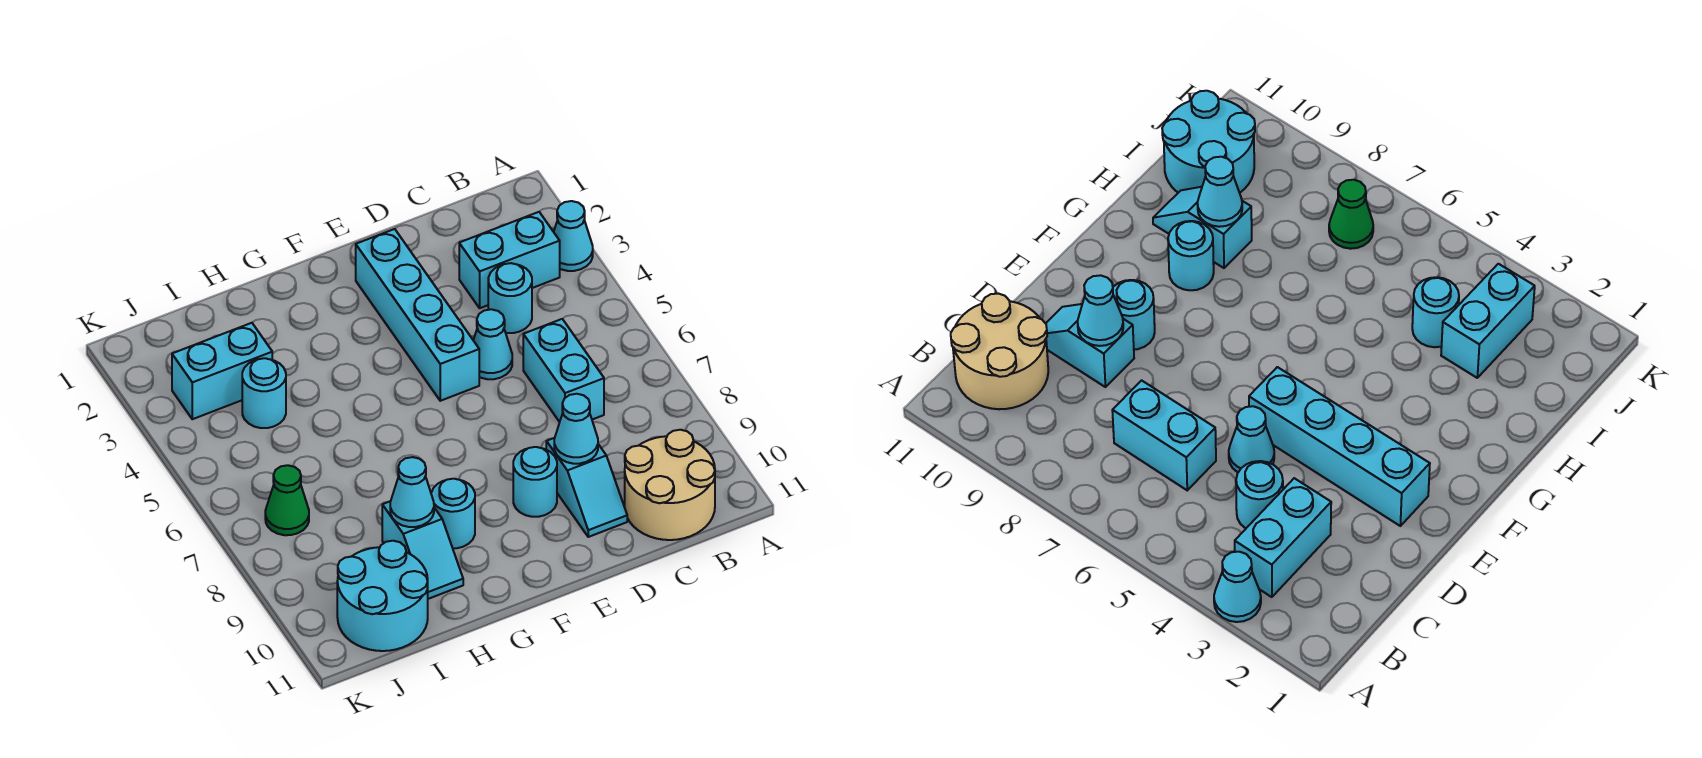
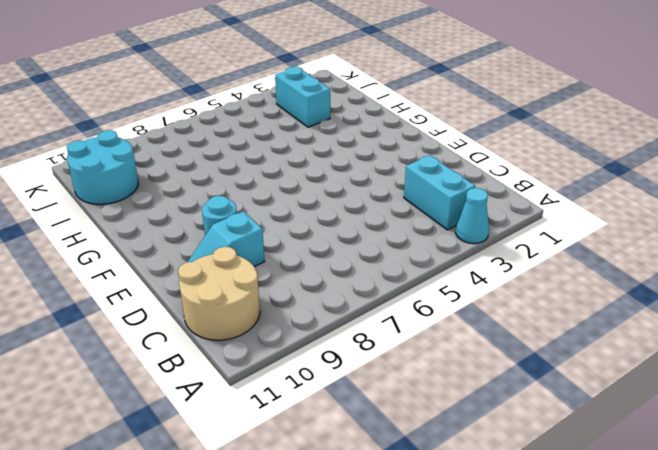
none -> cyan 1x1 round brick [488,263,532,333]
none -> cyan 1x2 brick [523,319,604,422]
none -> cyan 1x1 cone [473,309,512,379]

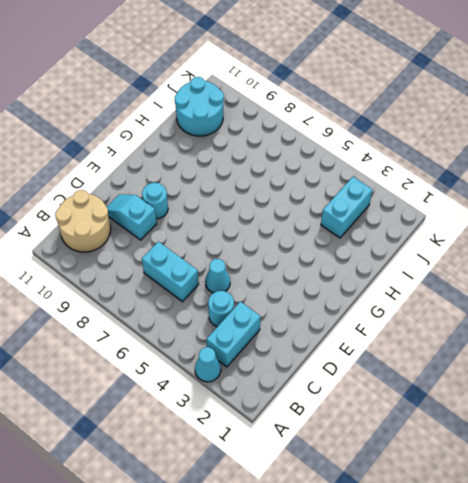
none -> cyan 1x4 brick [356,229,479,401]
none -> cyan 1x1 round brick [431,479,475,548]
none -> cyan 1x2 slope [382,502,463,599]

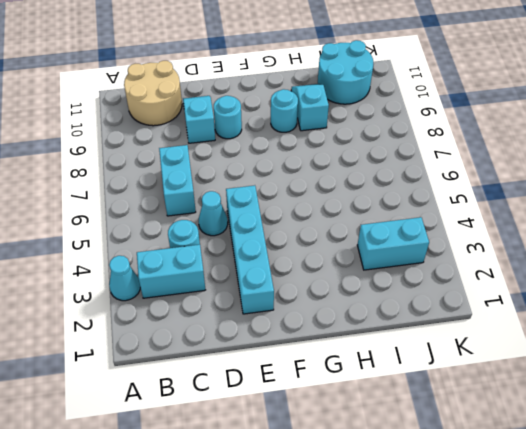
none -> cyan 1x1 round brick [242,358,286,428]
none -> green 1x1 cone [265,465,309,535]
none -> cyan 1x1 cone [554,394,598,464]

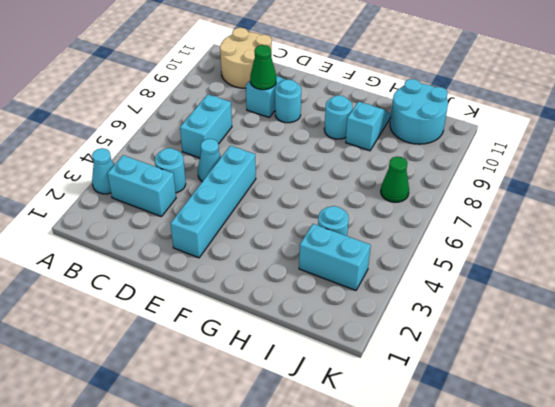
green 1x1 cone [250,45,276,90] -> cyan 1x1 cone [554,394,598,464]
none -> cyan 1x1 cone [390,457,434,527]

